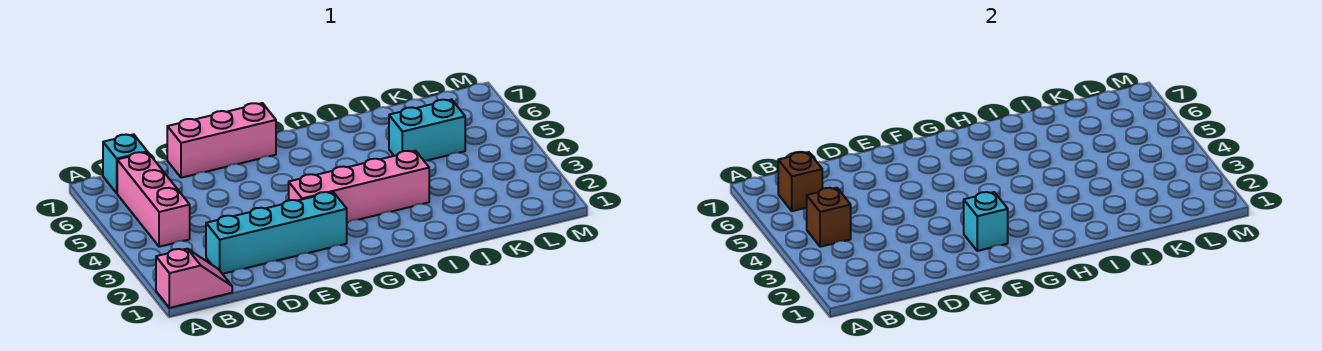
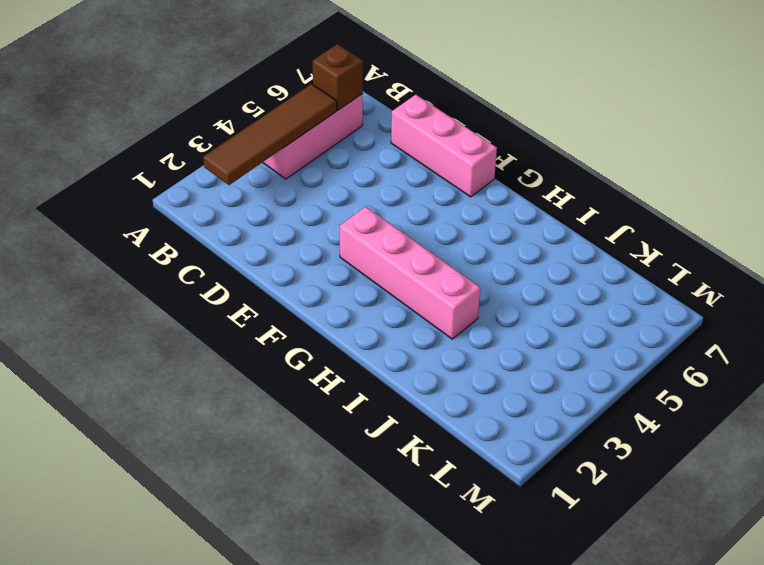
brown 1x4 tile [203,84,337,185] -> brown 1x1 brick [807,188,851,247]
none -> pink 1x2 slope [156,249,232,308]
none -> cyan 1x1 brick [103,134,147,193]

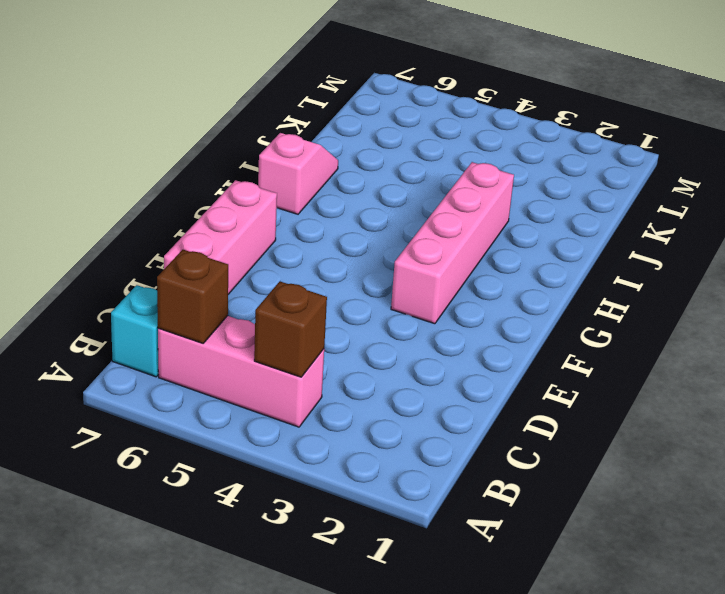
pink 1x2 slope [258,133,338,214] -> pink 1x2 slope moved to [156,249,232,308]
none -> cyan 1x4 brick [206,192,347,274]
none -> cyan 1x2 brick [389,99,465,161]

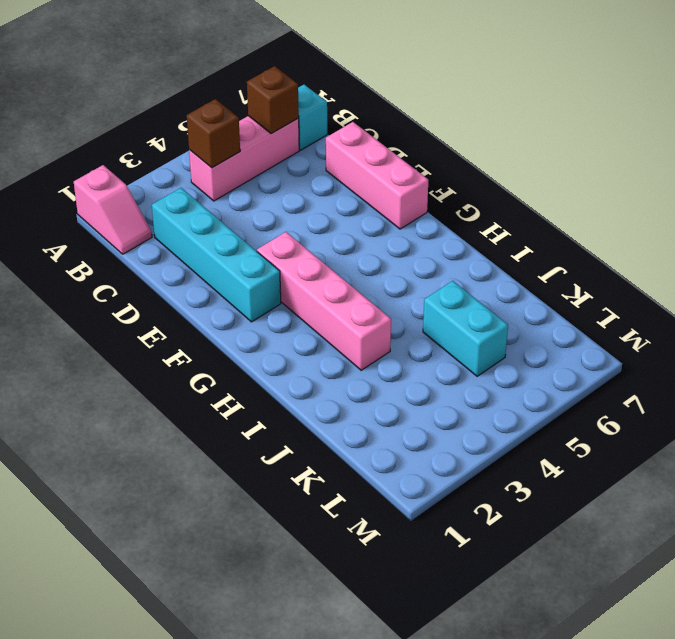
none -> cyan 1x1 brick [964,192,1008,251]

